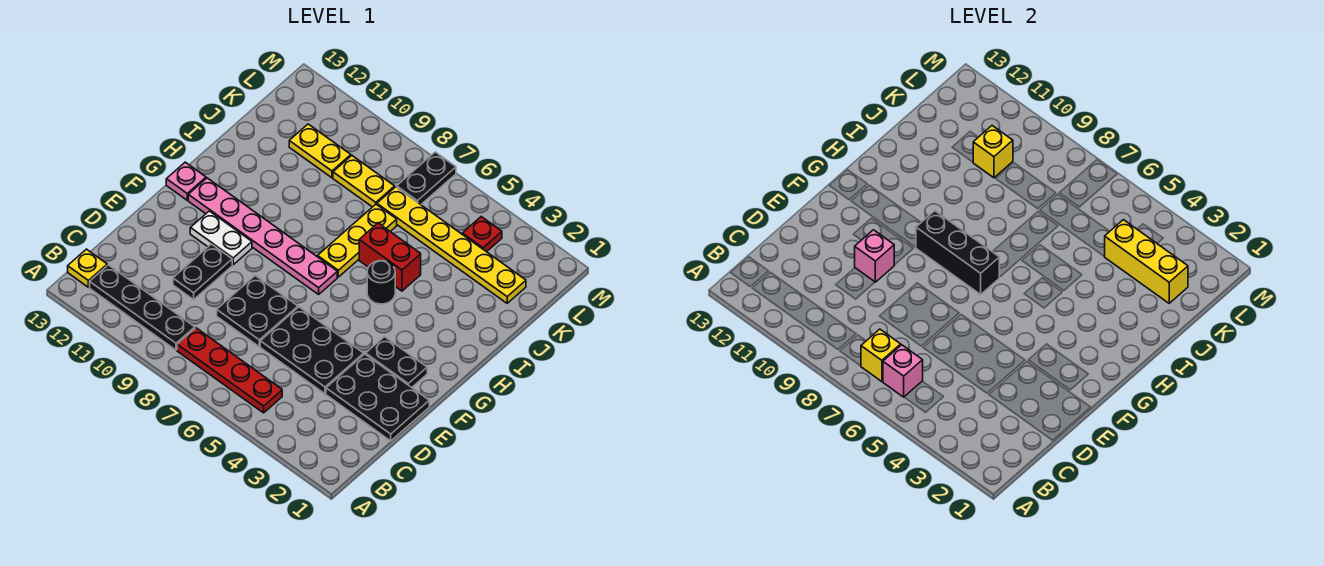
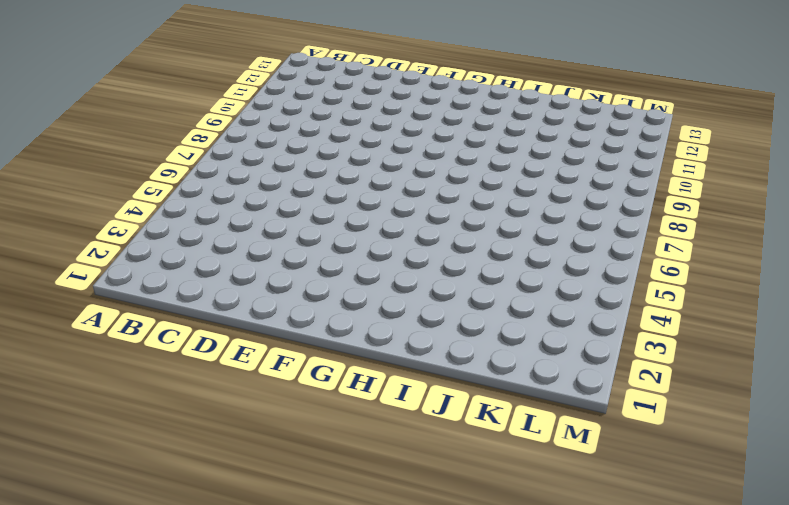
none -> red 1x4 plate [177,328,282,413]
none -> black 1x4 plate [90,265,195,350]
none -> yellow 1x1 plate [68,249,107,287]

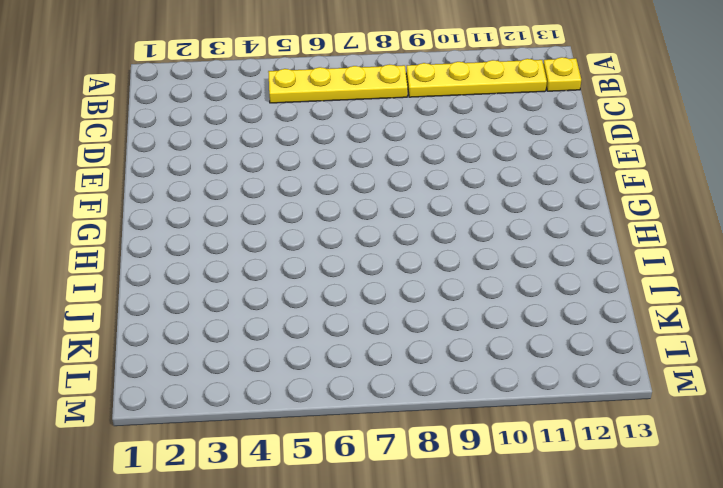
yellow 1x4 plate [268,64,408,103] -> red 1x4 plate [177,328,282,413]
yellow 1x4 plate [406,59,547,97] -> black 1x4 plate [90,265,195,350]
none -> black 2x3 plate [326,354,429,441]
none -> black 2x3 plate [260,307,364,394]
none -> black 2x2 plate [217,276,298,347]

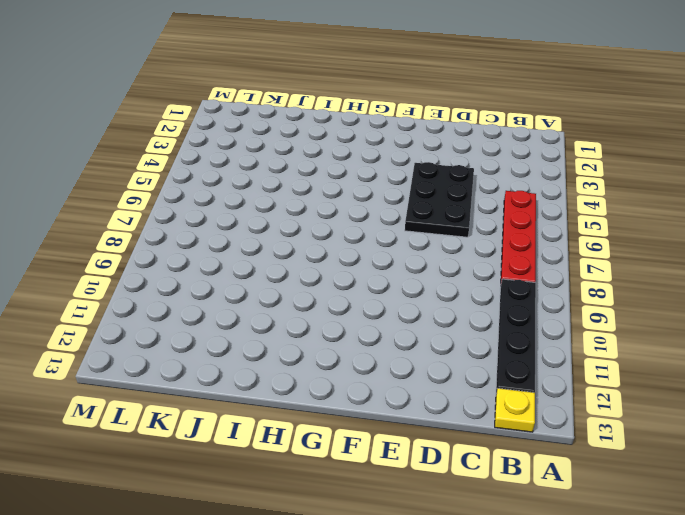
none -> black 2x3 plate [326,354,429,441]
none -> black 2x2 plate [217,276,298,347]
none -> black 1x2 plate [173,244,232,299]

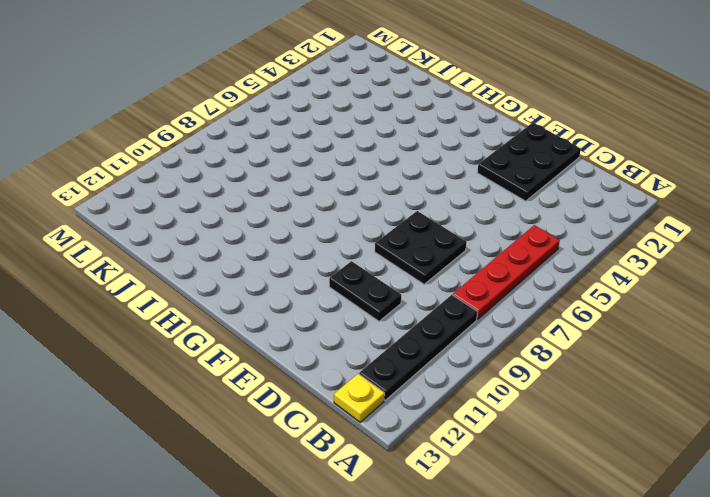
none -> black 2x3 plate [260,307,364,394]
none -> black 1x2 plate [366,337,427,387]
none -> white 1x2 plate [190,211,252,265]

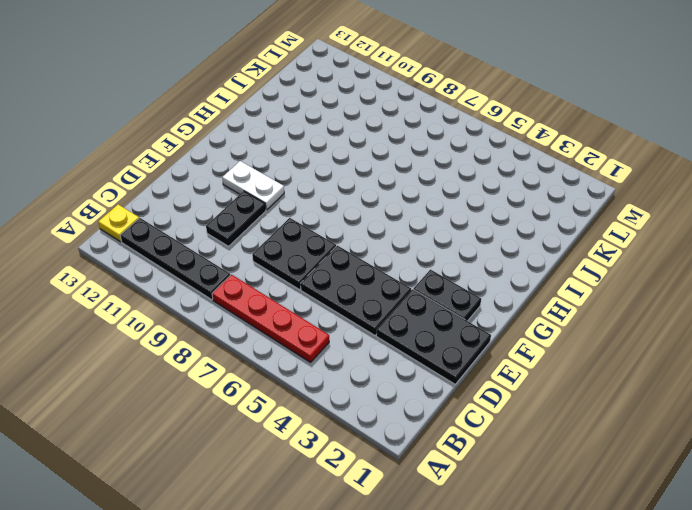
none -> pink 1x6 plate [188,178,337,294]
none -> pink 1x1 plate [166,162,206,200]
none -> black 1x1 round brick [367,261,395,304]

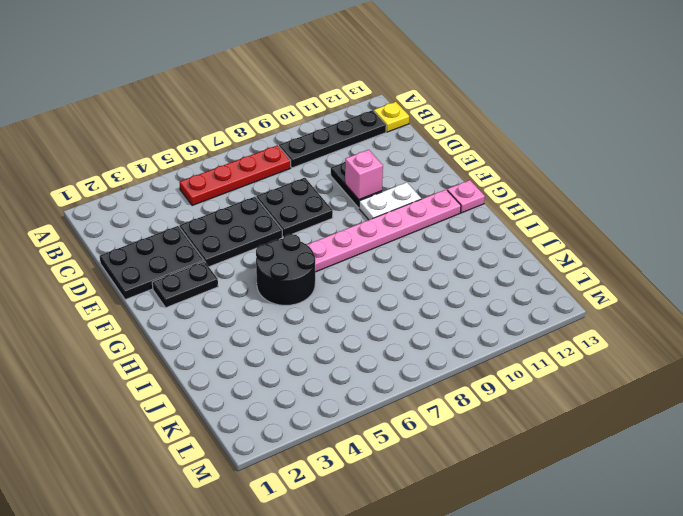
black 2x2 round brick [256,234,315,305] -> black 1x1 round brick [367,261,395,304]
none -> yellow 1x3 plate [318,204,397,277]
none -> red 1x2 brick [359,223,421,291]
none -> yellow 1x6 plate [377,187,526,303]

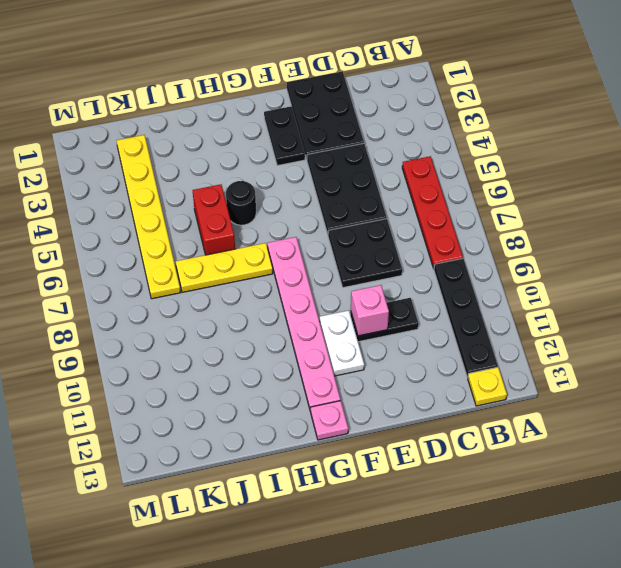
none -> yellow 1x2 plate [333,156,395,207]
none -> yellow 1x2 plate [289,124,351,178]
none -> red 1x1 plate [462,217,502,252]

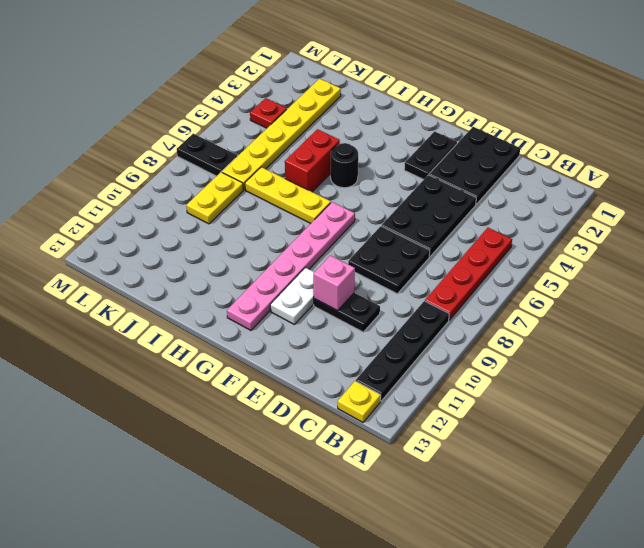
none -> pink 1x1 plate [166,162,206,200]
none -> yellow 1x2 plate [289,124,351,178]
none -> pink 1x1 brick [883,345,923,397]

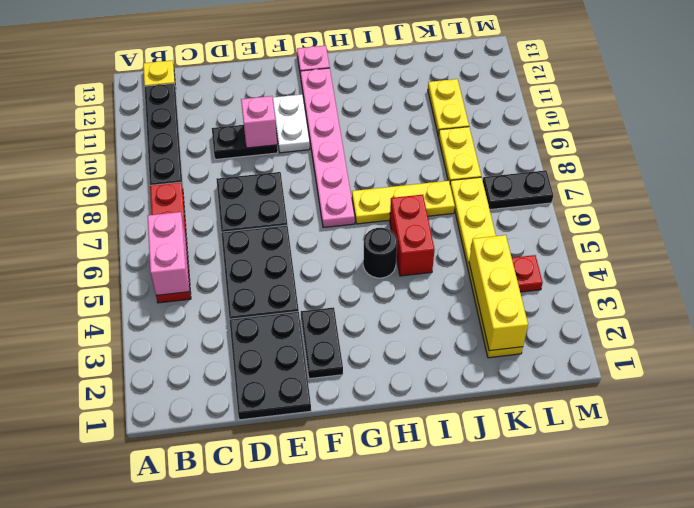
pink 1x2 brick [147,212,190,295] -> pink 1x1 brick [883,345,923,397]
none -> yellow 1x1 brick [861,329,901,382]
none -> black 1x3 brick [916,211,999,294]
none -> yellow 1x1 brick [973,126,1013,178]

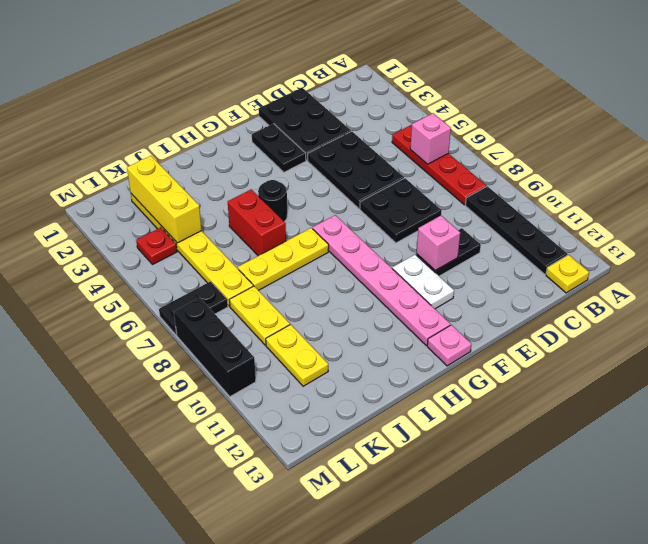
black 1x3 brick [174,298,256,397] -> black 1x3 brick moved to [916,211,999,294]
none -> yellow 1x1 brick [861,329,901,382]
none -> yellow 1x1 brick [973,126,1013,178]

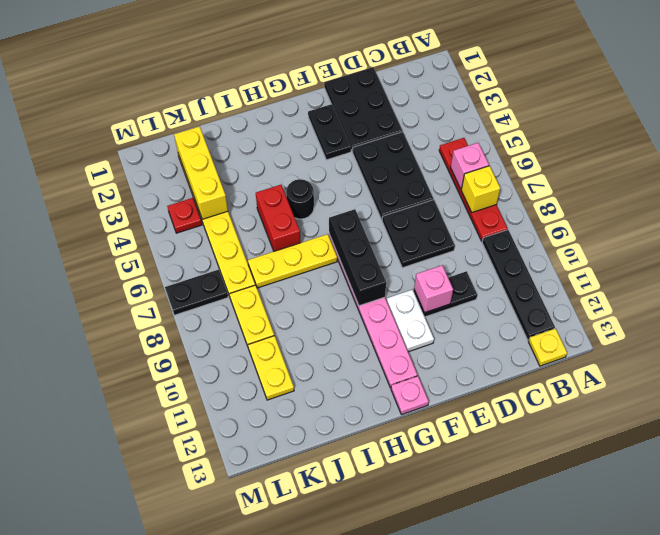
none -> yellow 1x1 brick [973,126,1013,178]

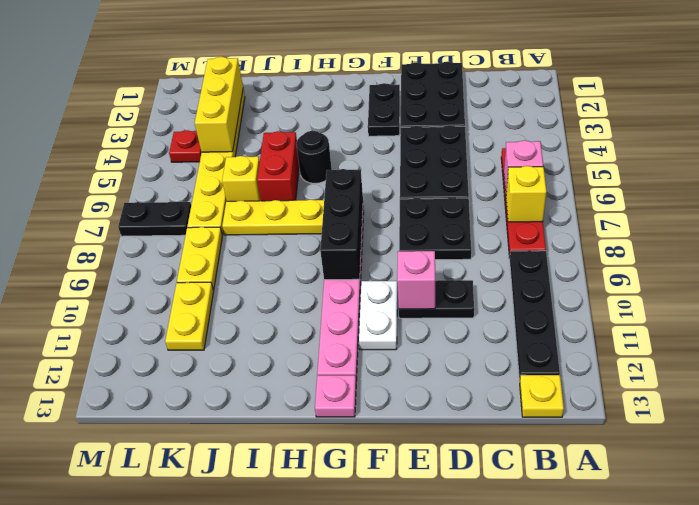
yellow 1x1 brick [222,156,261,201] -> yellow 1x1 brick moved to [973,126,1013,178]

